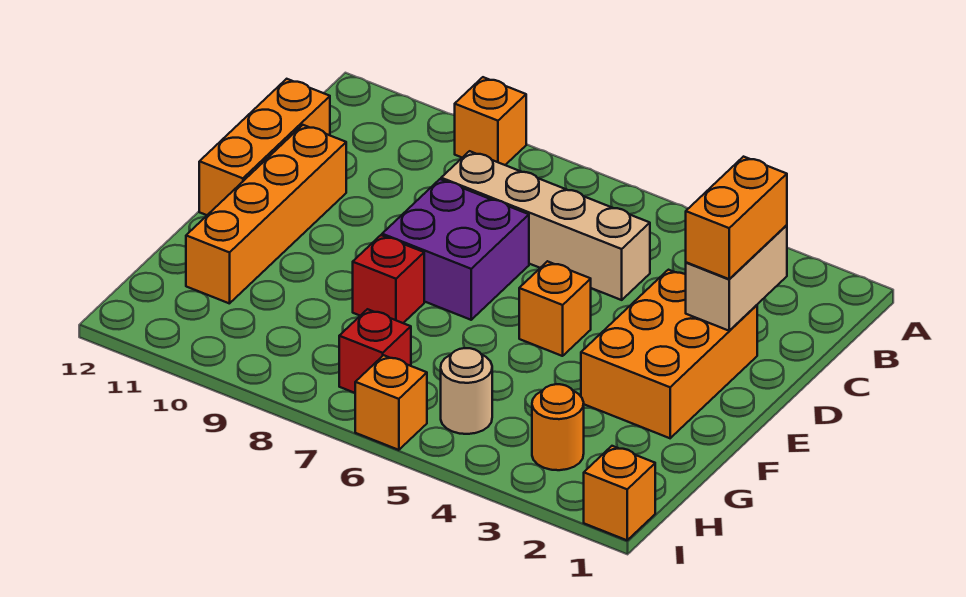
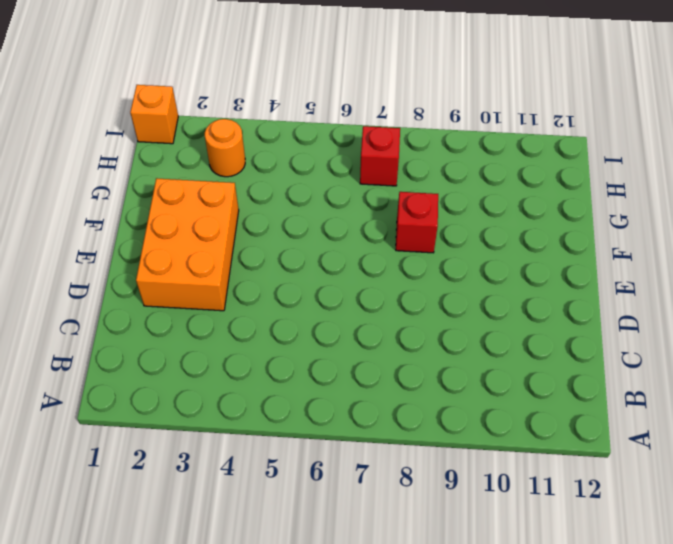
none -> orange 1x1 brick [455,77,526,165]
none -> tan 1x4 brick [441,151,650,300]
none -> orange 1x3 brick [199,79,330,215]

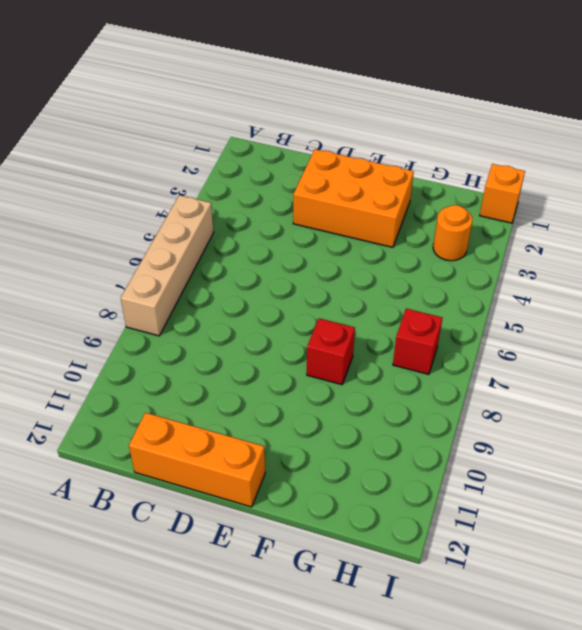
tan 1x4 brick [121,195,214,336] -> tan 1x4 brick moved to [441,151,650,300]
none -> orange 1x1 brick [455,77,526,165]
none -> purple 2x2 brick [382,179,529,320]
none -> orange 1x4 brick [186,125,346,304]

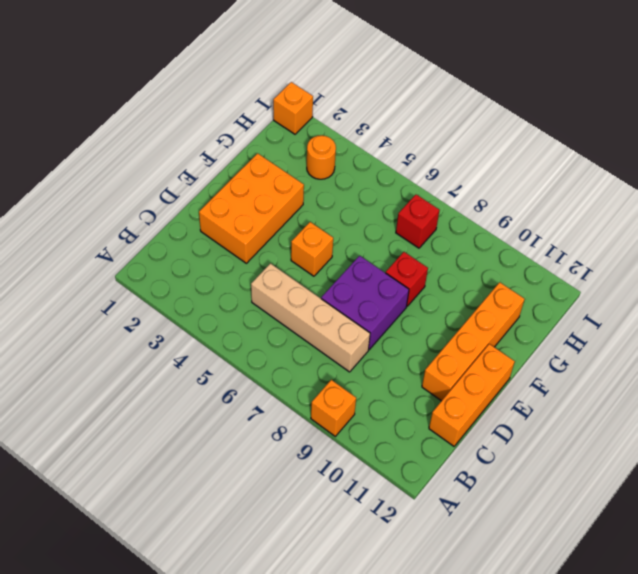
none -> tan 1x1 round brick [441,348,492,434]
none -> orange 1x1 brick [355,355,427,450]
none -> tan 1x2 brick [686,225,787,331]

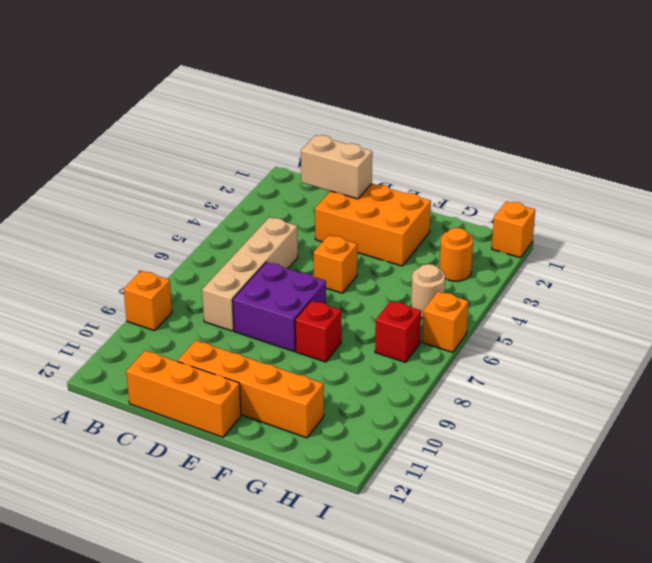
none -> orange 1x2 brick [686,157,787,279]

